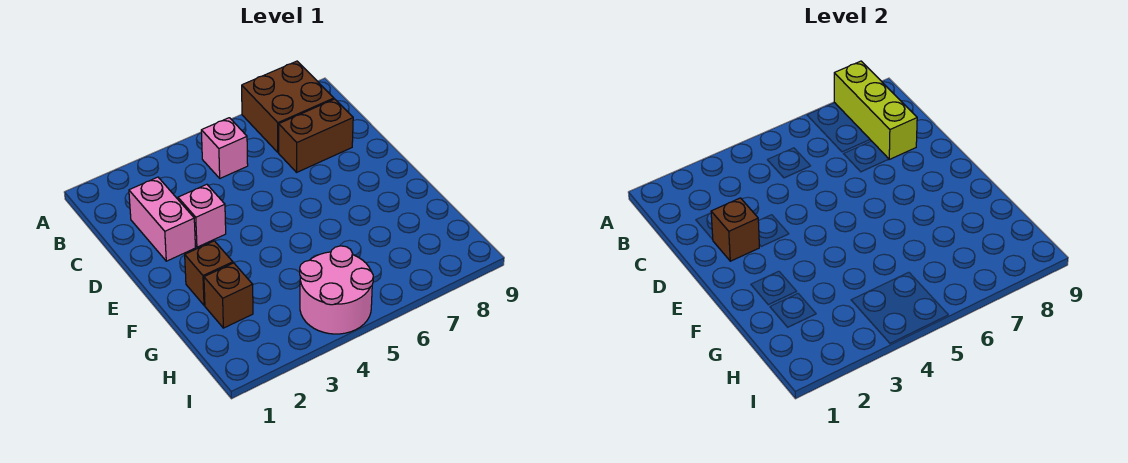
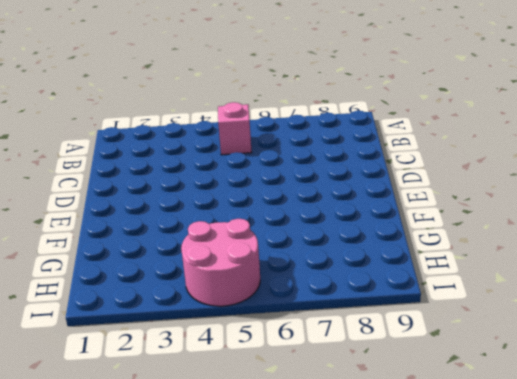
none -> brown 2x2 brick [242,61,334,152]
none -> pink 1x2 brick [129,177,195,261]

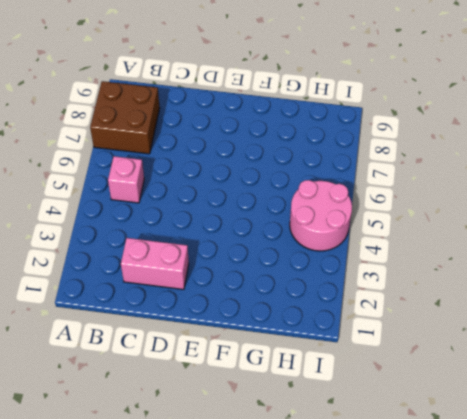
none -> brown 1x2 brick [279,99,353,172]
none -> pink 1x1 brick [178,184,226,247]

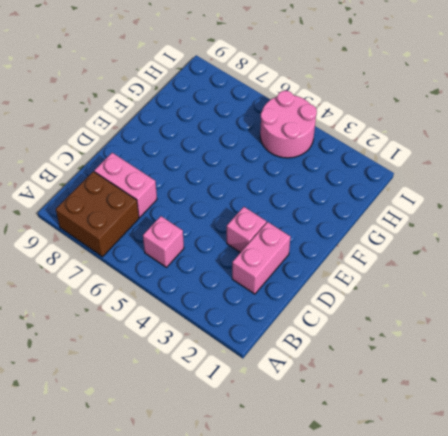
pink 1x2 brick [94,153,157,217] -> brown 1x2 brick [279,99,353,172]
none -> brown 1x1 brick [185,241,233,305]
none -> brown 1x1 brick [204,263,253,328]

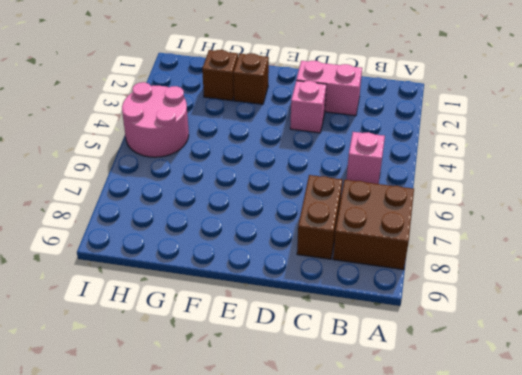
none -> lime 1x3 brick [834,61,917,159]
none -> brown 1x1 brick [711,198,759,261]

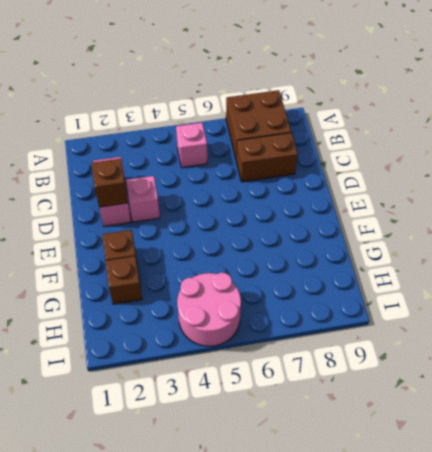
none -> lime 1x3 brick [834,61,917,159]

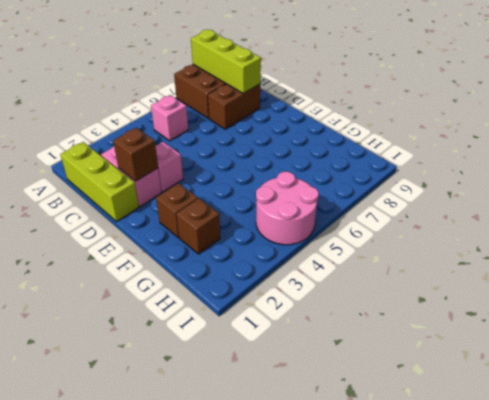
lime 1x3 brick [60,142,139,221] -> none

